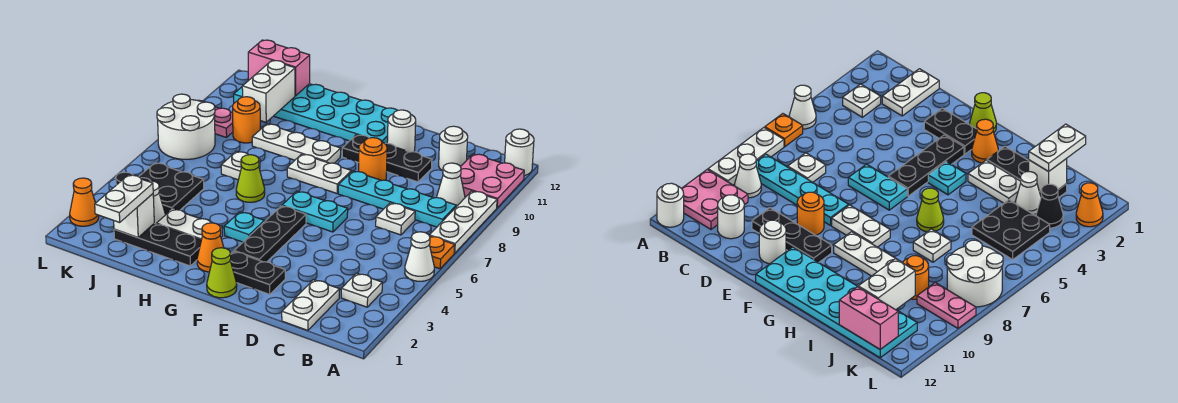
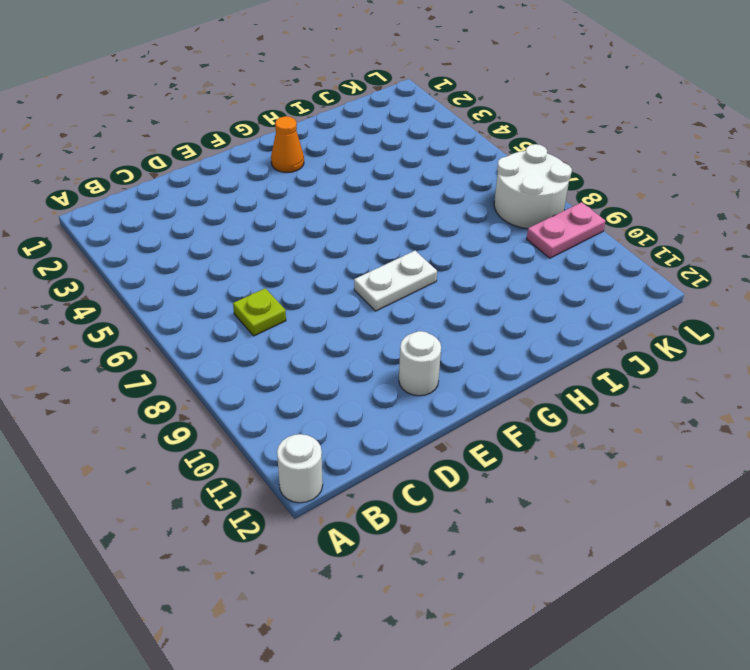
lime 1x1 plate [233,288,286,336] -> white 1x1 plate [376,203,415,235]
none -> white 1x1 cone [405,232,434,281]
none -> orange 1x1 plate [429,236,455,269]
none -> white 1x3 plate [429,191,497,253]
none -> pink 2x2 plate [460,154,524,208]

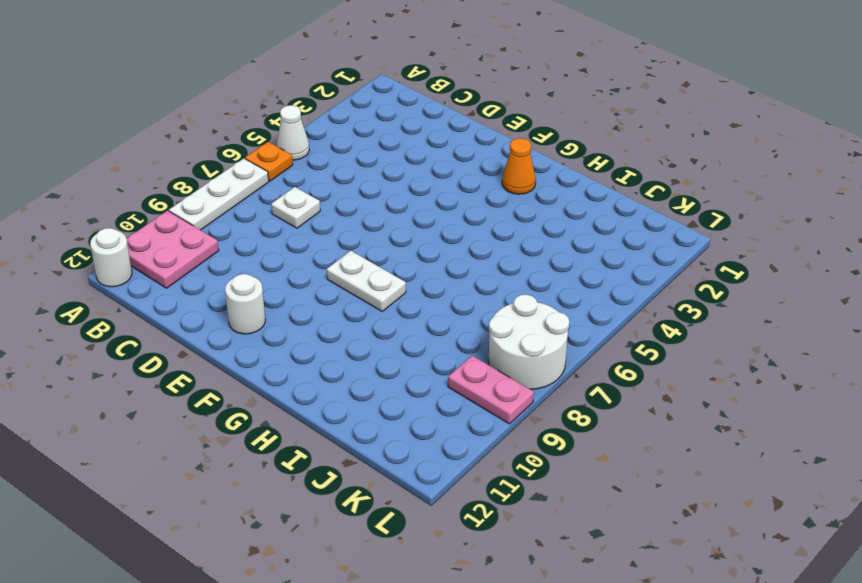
none -> white 1x1 plate [341,273,382,307]
none -> cyan 1x4 plate [338,171,456,227]
none -> white 1x1 cone [437,163,465,207]
none -> white 1x2 plate [282,280,339,330]

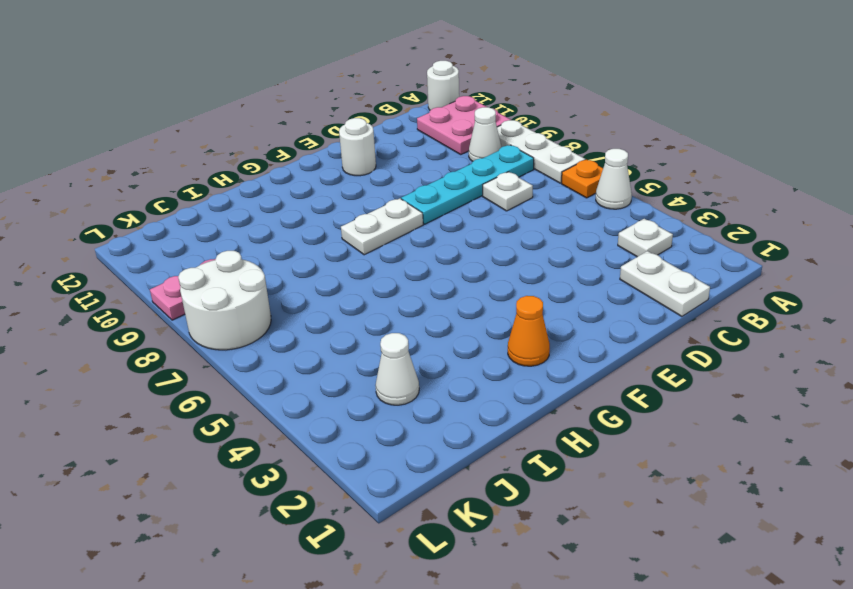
none -> white 1x1 round brick [439,126,468,171]
none -> black 1x3 plate [342,135,432,182]
none -> black 1x2 plate [230,251,285,294]
none -> cyan 1x2 plate [282,191,348,232]

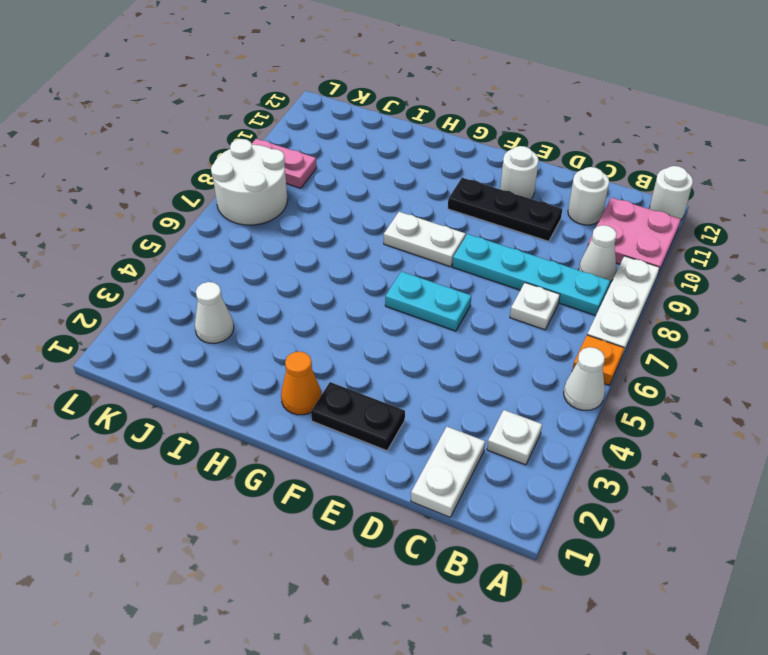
none -> orange 1x1 round brick [359,138,387,180]
none -> lime 1x1 cone [207,248,237,298]
none -> black 1x3 plate [234,206,306,262]
none -> cyan 2x6 plate [234,84,398,144]

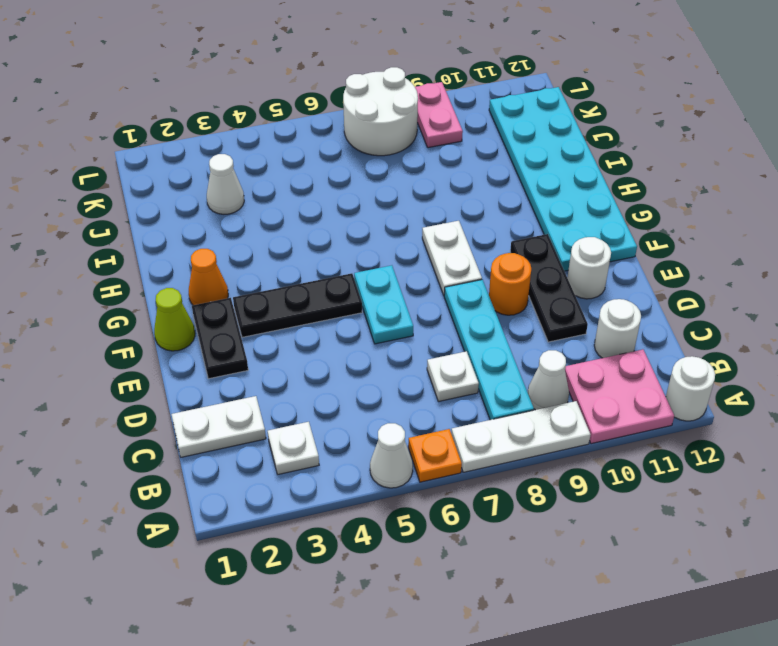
none -> cyan 1x1 plate [224,212,264,242]
none -> white 1x3 plate [252,124,341,163]
none -> black 1x3 plate [114,224,201,266]
none -> white 1x2 plate [156,209,223,240]

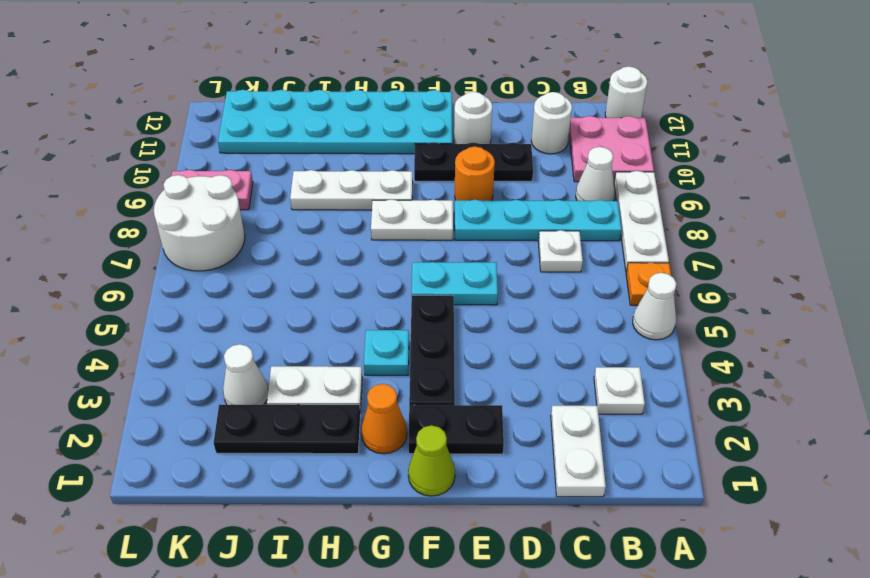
none -> lime 1x1 cone [236,155,265,202]
none -> white 1x1 plate [221,151,260,180]
none -> black 2x2 plate [139,163,204,215]
none -> orange 1x1 round brick [233,97,260,143]

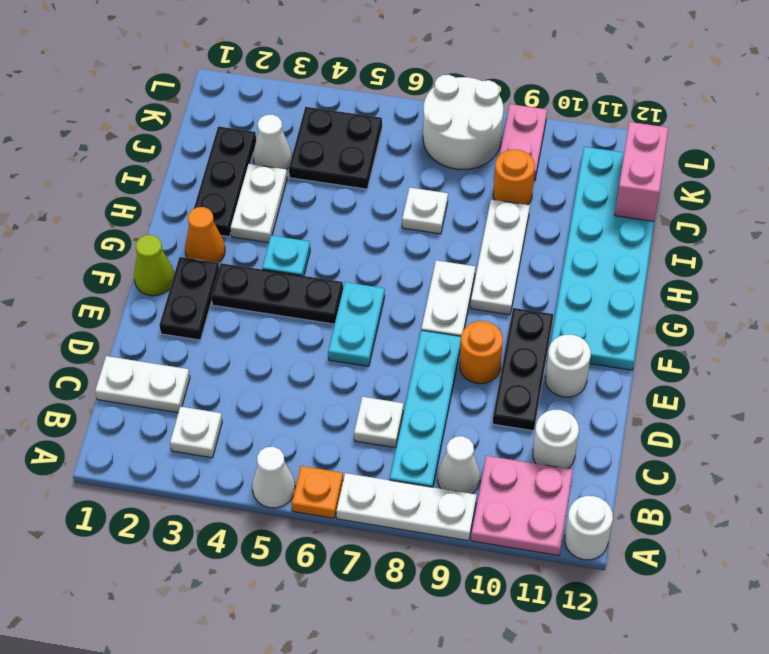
none -> lime 1x1 cone [236,155,265,202]
none -> black 1x1 cone [1036,184,1063,228]
none -> orange 1x1 cone [70,178,99,226]
none -> white 1x1 brick [114,194,154,237]

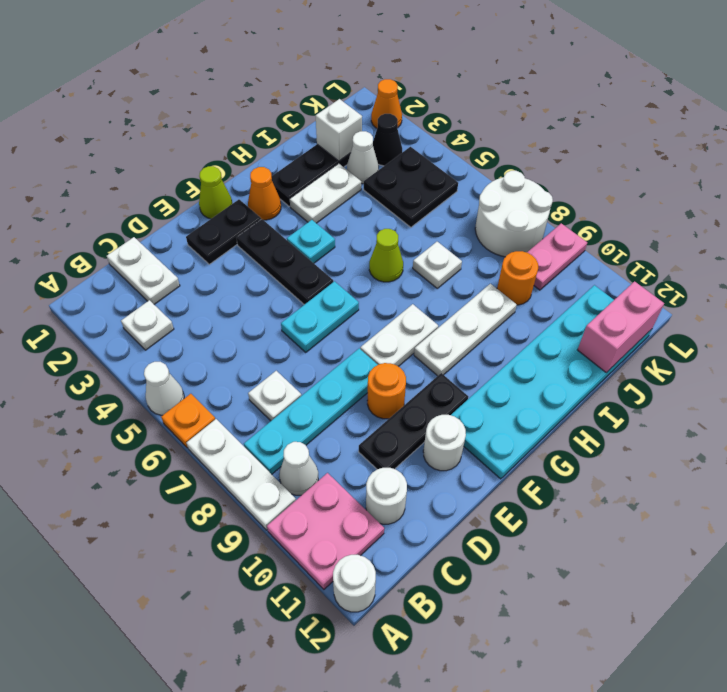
none -> white 1x2 brick [242,61,295,122]
none -> white 1x2 plate [95,175,153,222]

